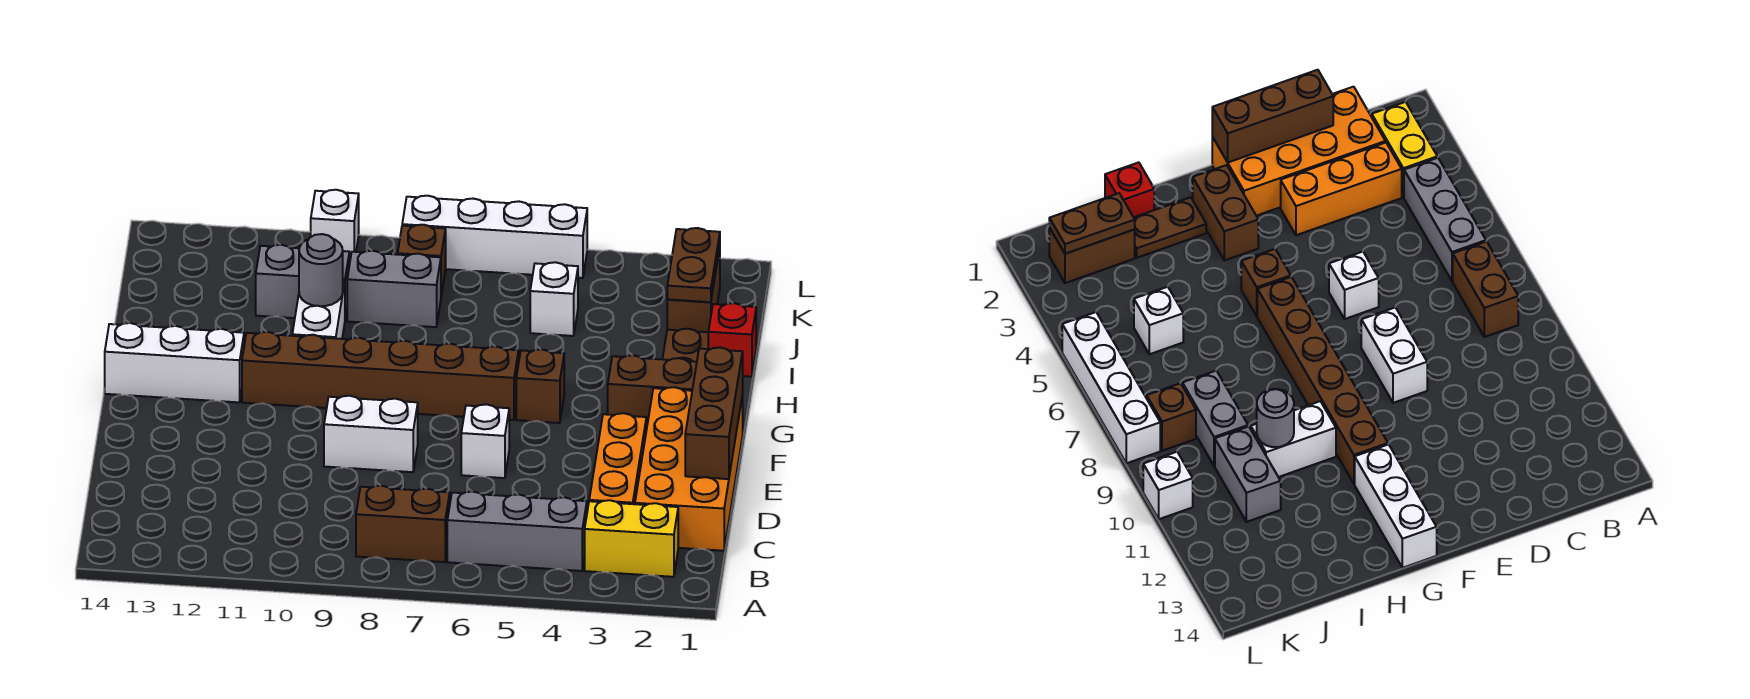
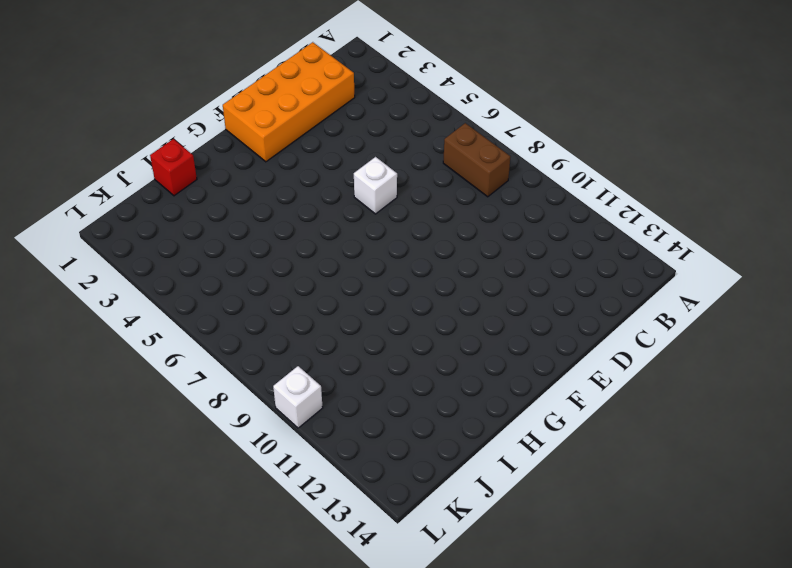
none -> yellow 1x2 brick [585,500,678,577]
none -> grey 1x3 brick [447,492,587,571]
none -> orange 1x3 brick [589,413,646,504]

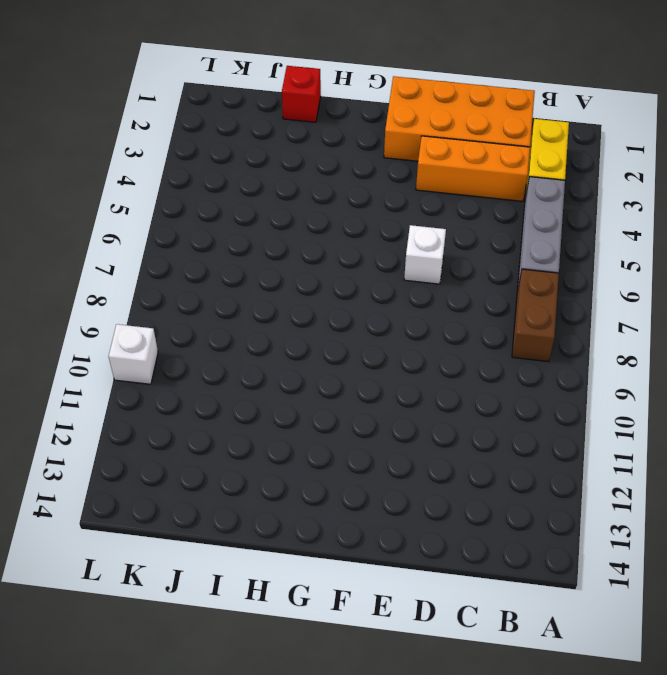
none -> white 1x2 brick [324,396,418,472]
none -> brown 1x2 brick [608,355,697,429]
none -> brown 1x1 brick [516,349,564,423]

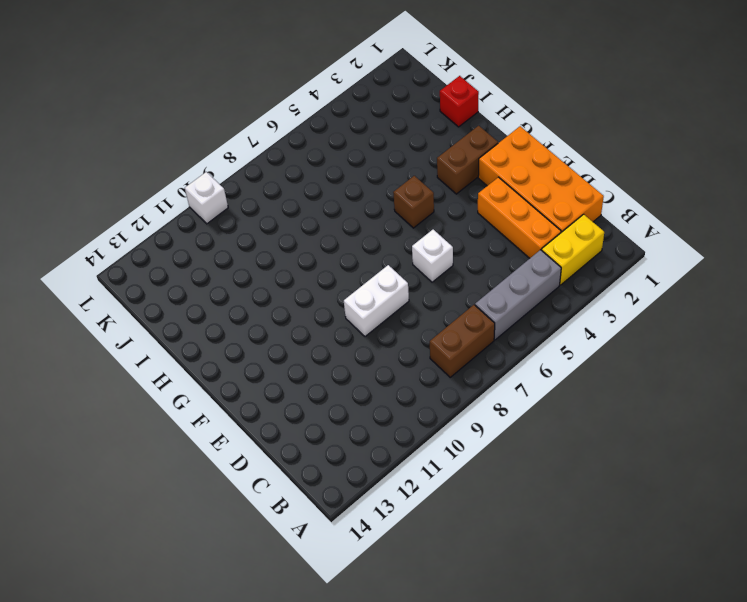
none -> brown 1x6 brick [242,332,519,420]
none -> white 1x3 brick [105,323,244,402]
none -> brown 1x2 plate [663,329,708,362]

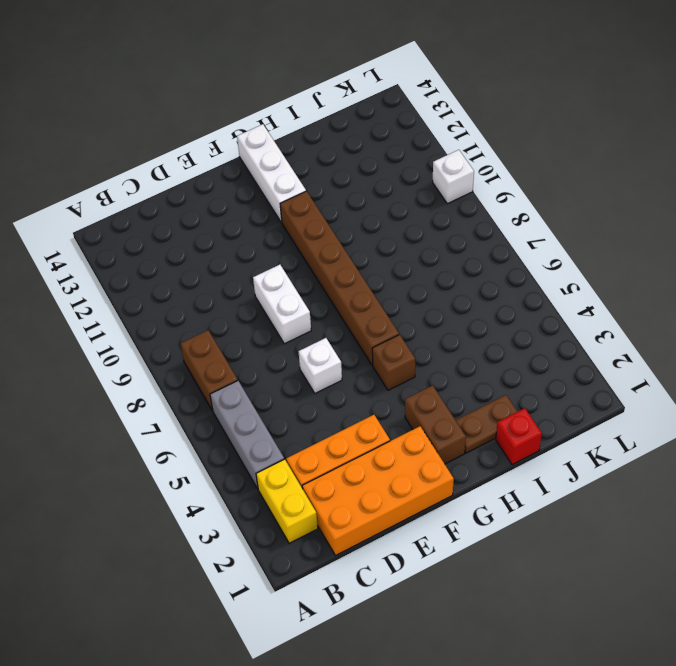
none -> white 1x2 brick [292,280,345,339]
none -> brown 1x2 brick [667,248,720,332]
none -> white 1x1 brick [530,262,578,336]

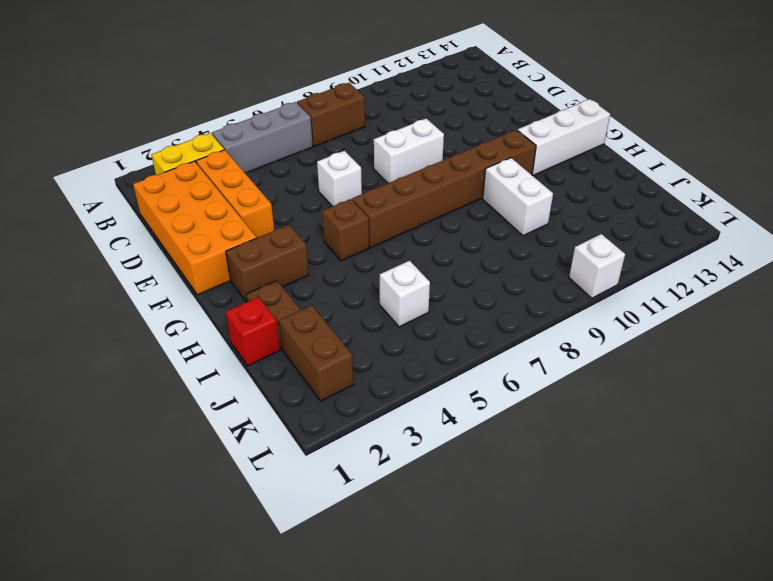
none -> grey 1x2 brick [347,251,441,327]
none -> grey 1x2 brick [256,245,349,319]
none -> brown 1x1 brick [398,225,446,296]

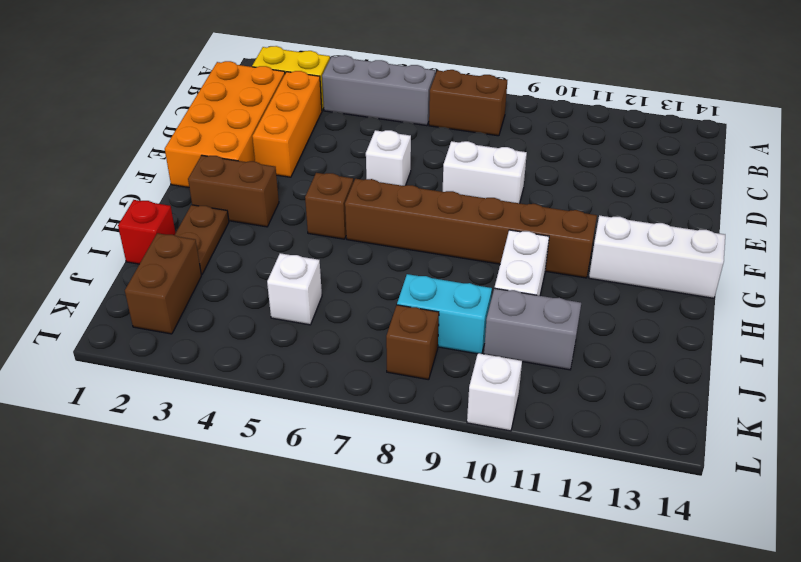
cyan 1x2 brick [397,274,492,354] -> grey 1x2 brick [347,251,441,327]
none -> white 1x4 brick [402,196,587,278]
none -> brown 1x3 brick [685,348,743,479]
none -> grey 1x1 round brick [299,234,343,306]

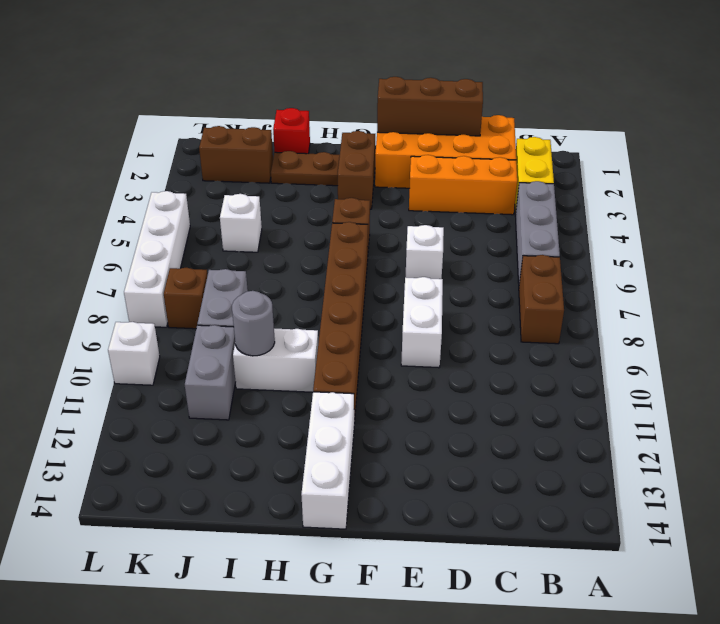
none -> brown 1x2 plate [667,228,720,302]

